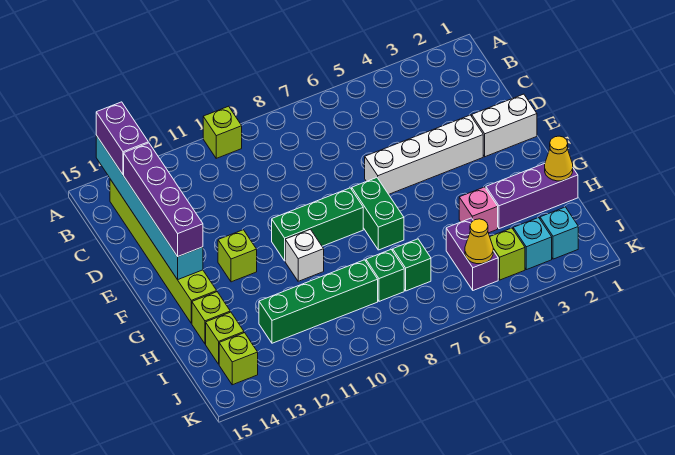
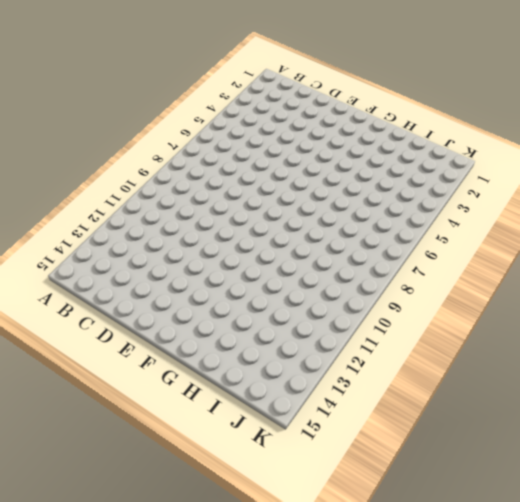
none -> lime 1x1 brick [203,106,242,158]
none -> lime 1x6 brick [110,179,217,323]
none -> white 1x2 brick [472,94,537,157]

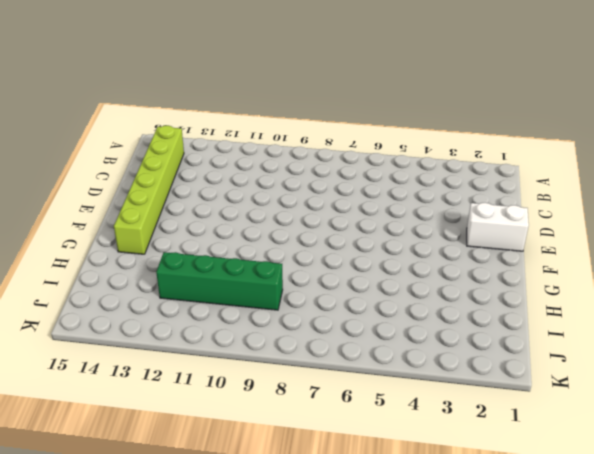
none -> lime 1x1 brick [203,106,242,158]
none -> white 1x4 brick [365,115,483,194]
none -> green 1x2 brick [352,178,404,250]

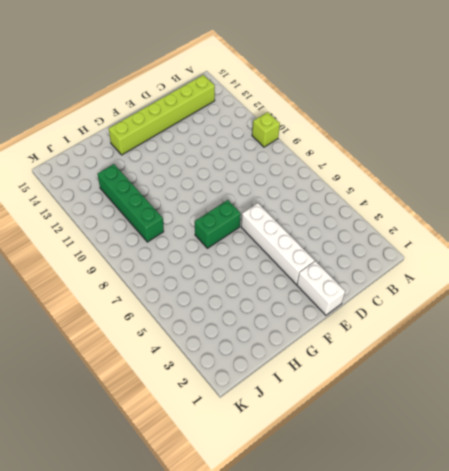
none -> green 1x3 brick [272,188,363,261]
none -> lime 1x1 brick [218,230,257,282]
none -> white 1x1 brick [285,229,324,281]

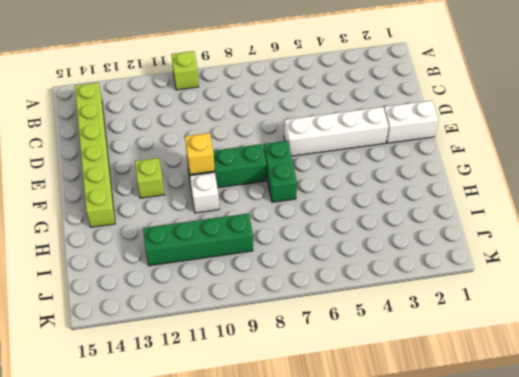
yellow 1x1 brick [185,133,215,174] -> none
none -> purple 1x3 brick [486,164,578,229]
none -> pink 1x1 brick [459,187,498,233]
none -> lime 1x1 brick [192,292,230,344]

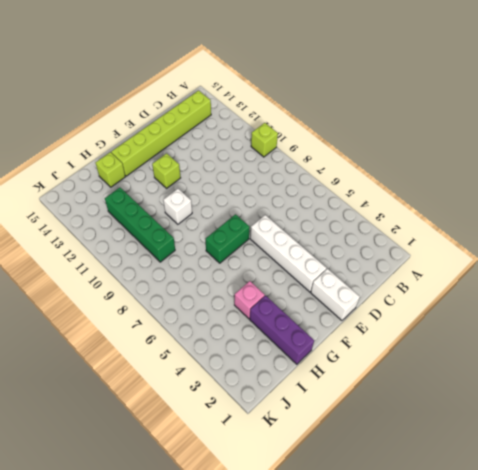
none -> green 1x3 brick [272,188,363,261]
none -> purple 1x2 brick [446,218,498,290]
none -> green 1x1 brick [393,239,431,291]

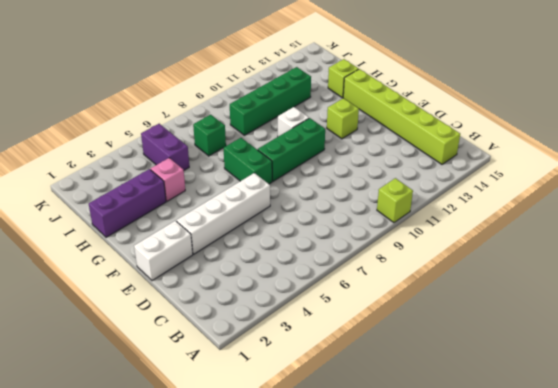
none -> green 1x1 brick [366,249,404,301]
none -> lime 1x1 brick [206,312,244,364]
none -> cyan 1x1 brick [540,207,578,259]

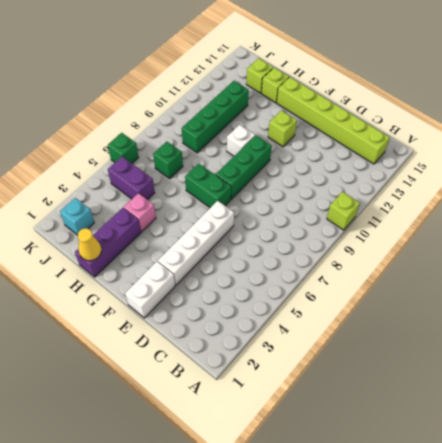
green 1x1 brick [108,133,139,163] -> green 1x1 brick moved to [366,249,404,301]
none -> cyan 1x1 brick [513,218,552,270]
none -> lime 1x1 brick [490,228,525,280]
none -> lime 1x1 brick [219,333,258,385]

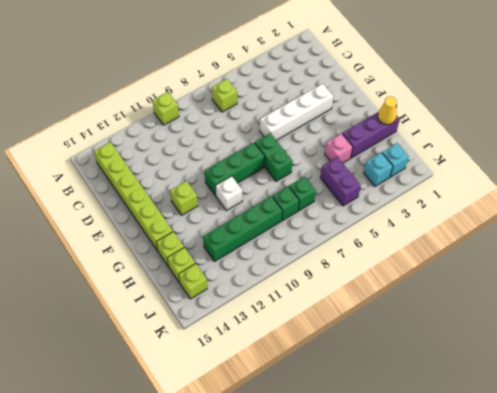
lime 1x1 brick [212,79,237,112] -> lime 1x1 brick moved to [490,228,525,280]
none -> white 1x2 brick [472,94,537,157]
none -> cyan 1x6 brick [96,135,203,280]
none -> yellow 1x1 cone [465,219,493,264]

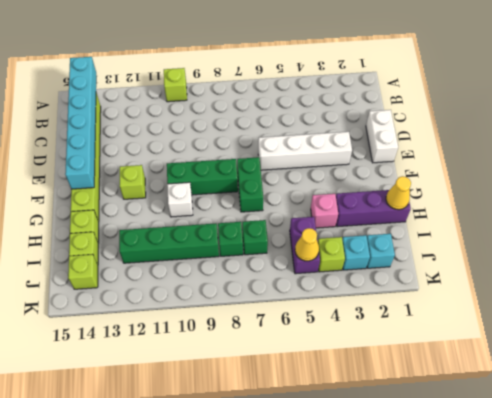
white 1x2 brick [366,110,398,163] -> white 1x2 brick turned to [472,94,537,157]
none -> purple 1x2 brick [96,102,148,175]
none -> purple 1x4 brick [124,143,203,256]

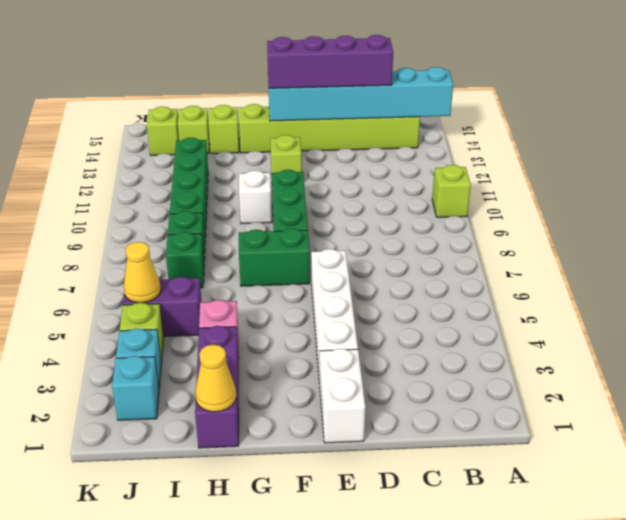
none -> purple 1x2 brick [96,102,148,175]

